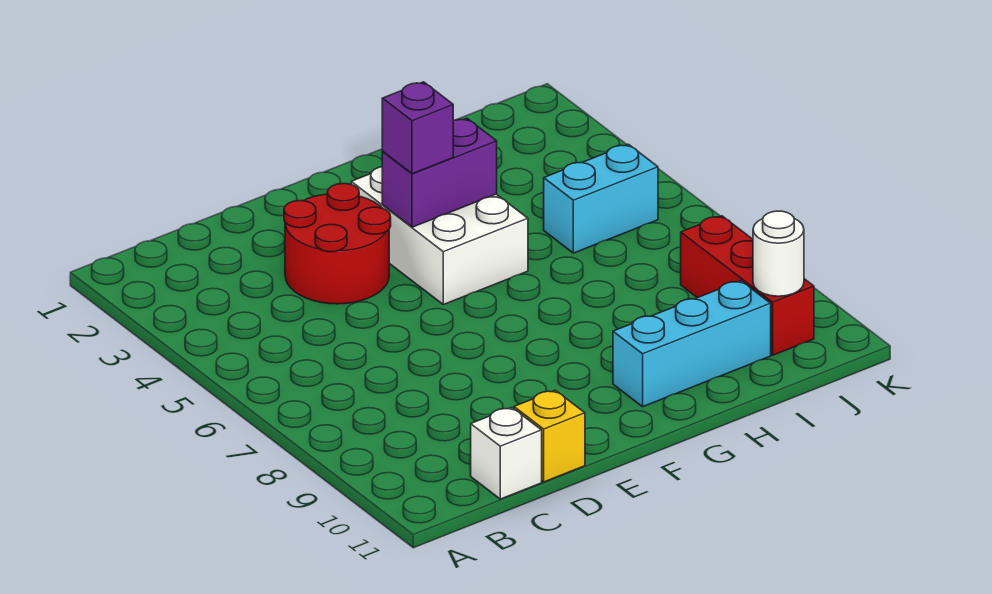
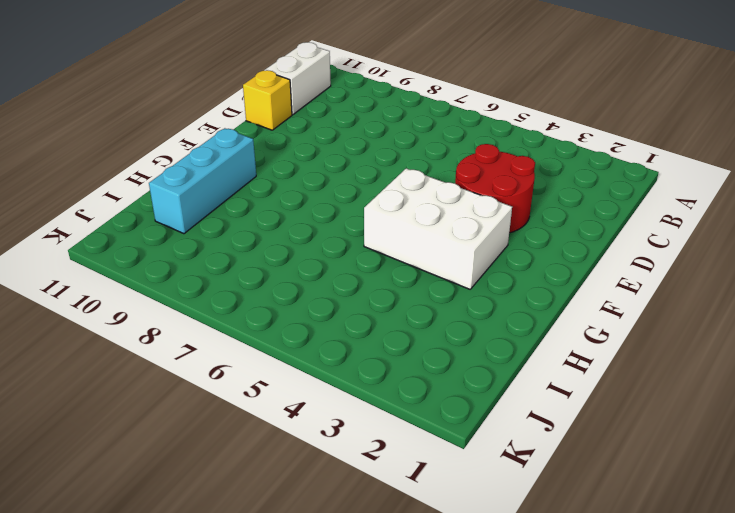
white 1x2 brick [264,42,331,115] -> white 1x1 brick [471,407,542,499]
none -> cyan 1x2 brick [544,144,658,253]
none -> red 1x3 brick [681,216,814,355]

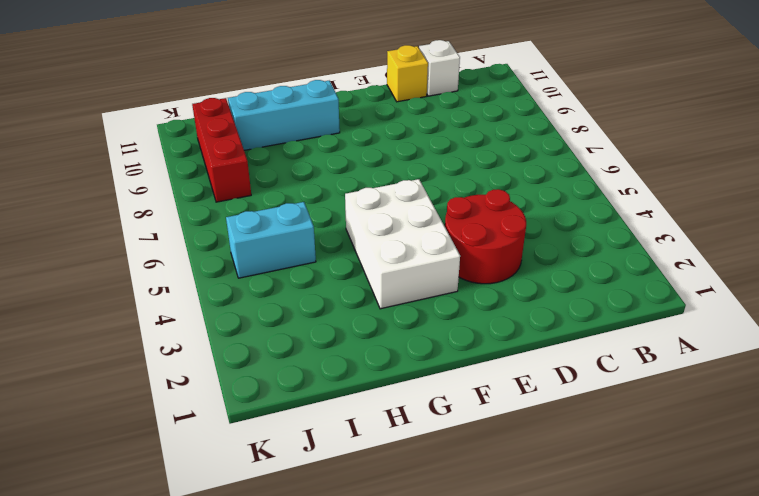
none -> purple 1x2 brick [382,118,497,227]
none -> white 1x1 round brick [753,211,804,296]

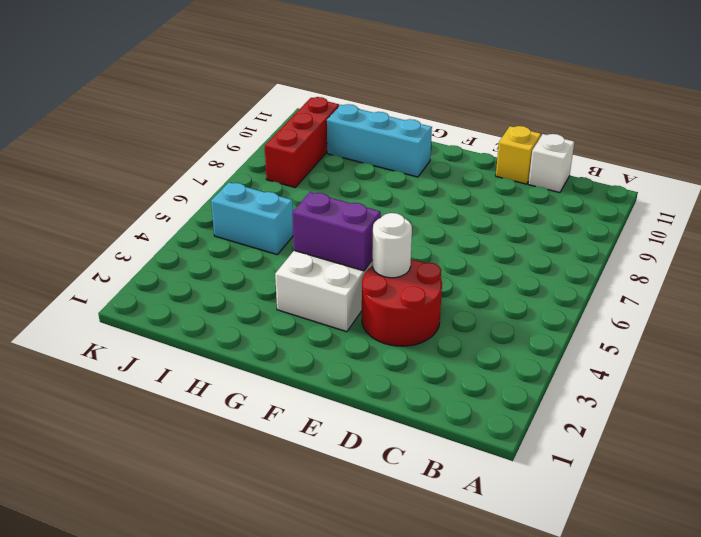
white 1x1 round brick [372,213,412,278] -> white 1x1 round brick moved to [753,211,804,296]
none -> purple 1x1 brick [382,82,453,174]

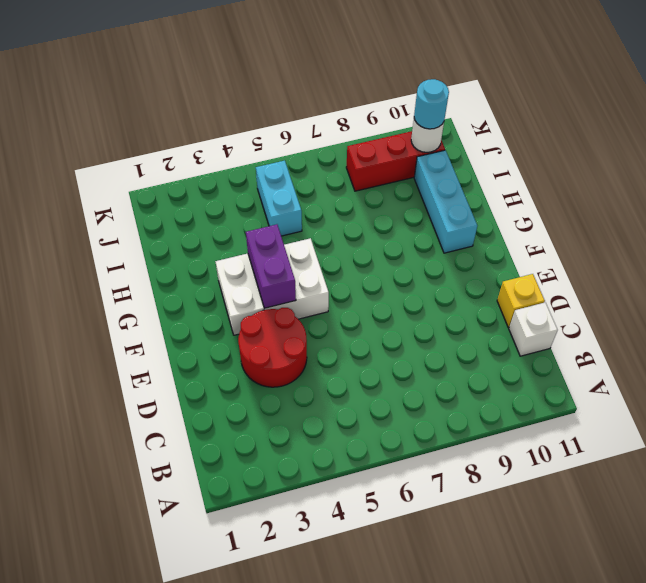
cyan 1x1 round brick [414,79,449,129] -> none
none -> purple 1x1 brick [382,82,453,174]

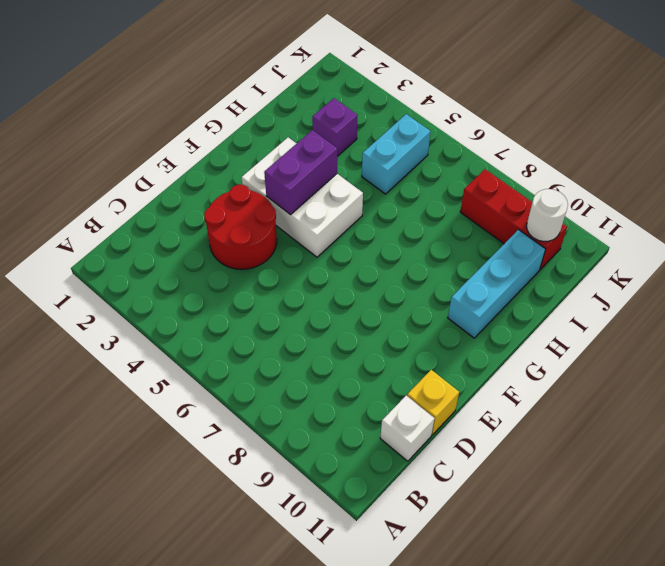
purple 1x1 brick [312,98,358,156] -> purple 1x1 brick moved to [382,82,453,174]

